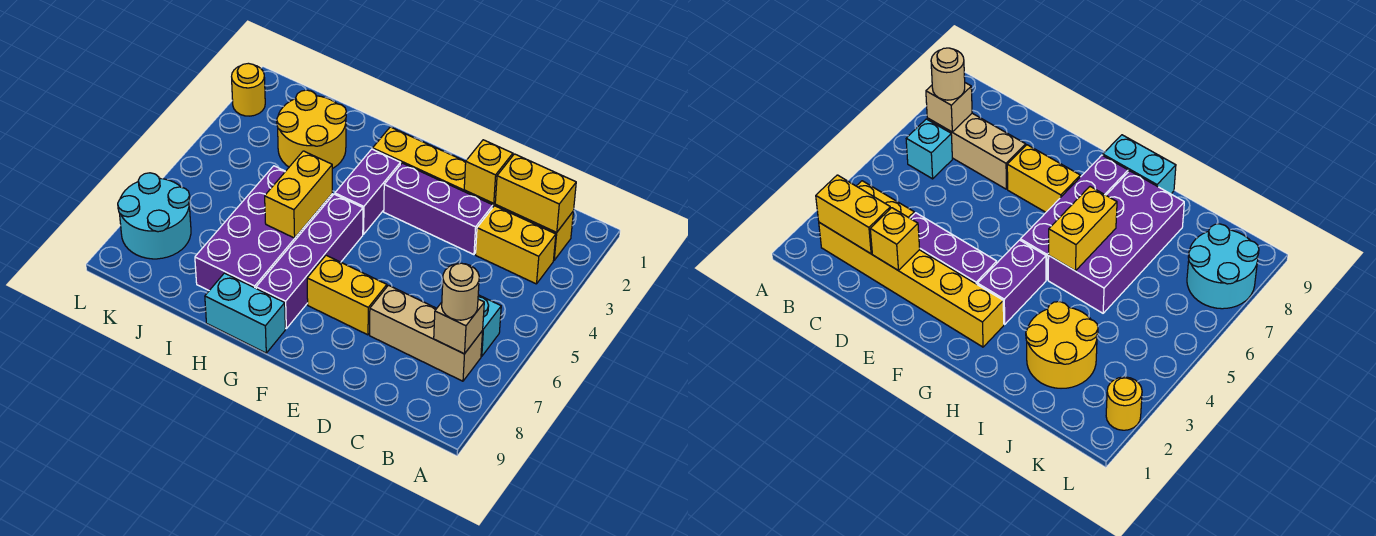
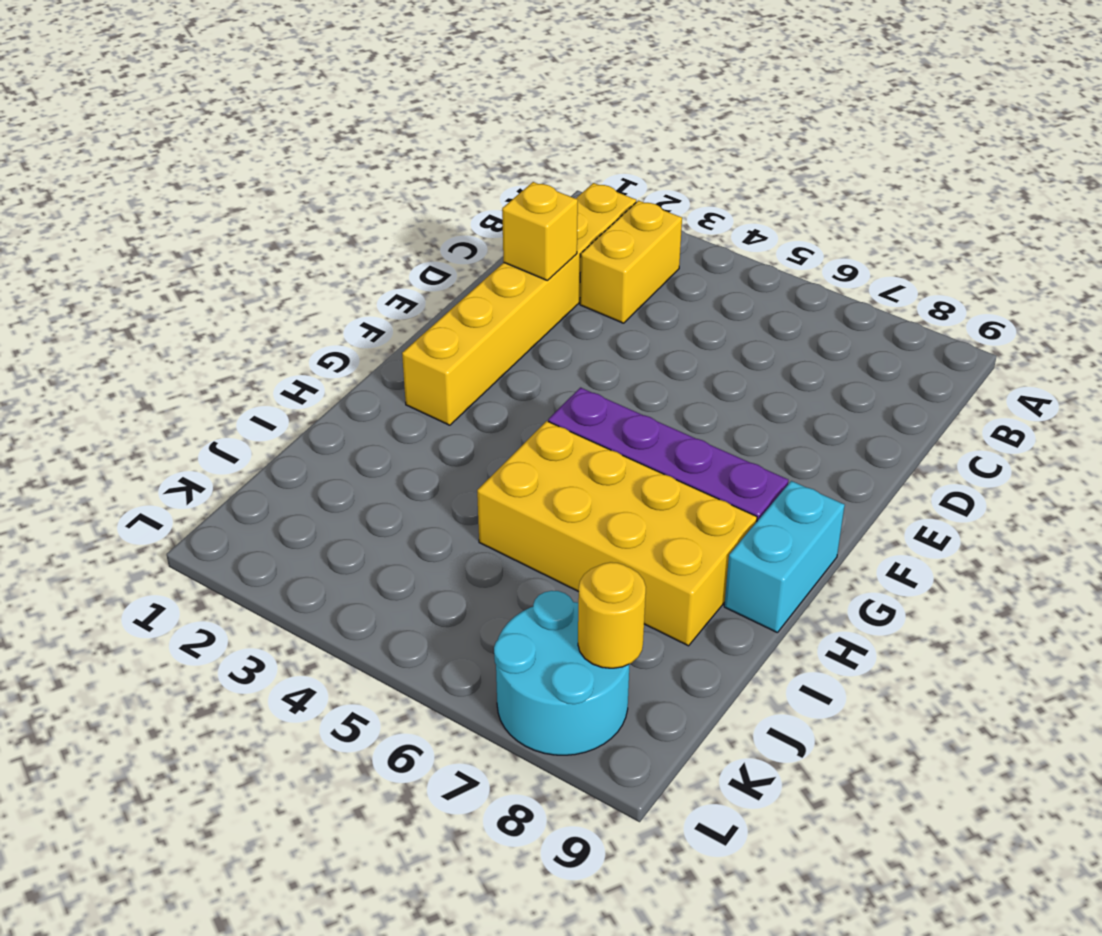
yellow 2x4 brick [477,421,757,646] -> purple 2x4 brick [195,166,332,290]
yellow 1x1 round brick [578,562,646,668] -> yellow 1x1 round brick moved to [232,63,265,116]
none -> cyan 1x1 brick [478,295,501,356]
none -> tan 1x3 brick [370,285,483,381]
none -> purple 1x3 brick [384,163,493,255]

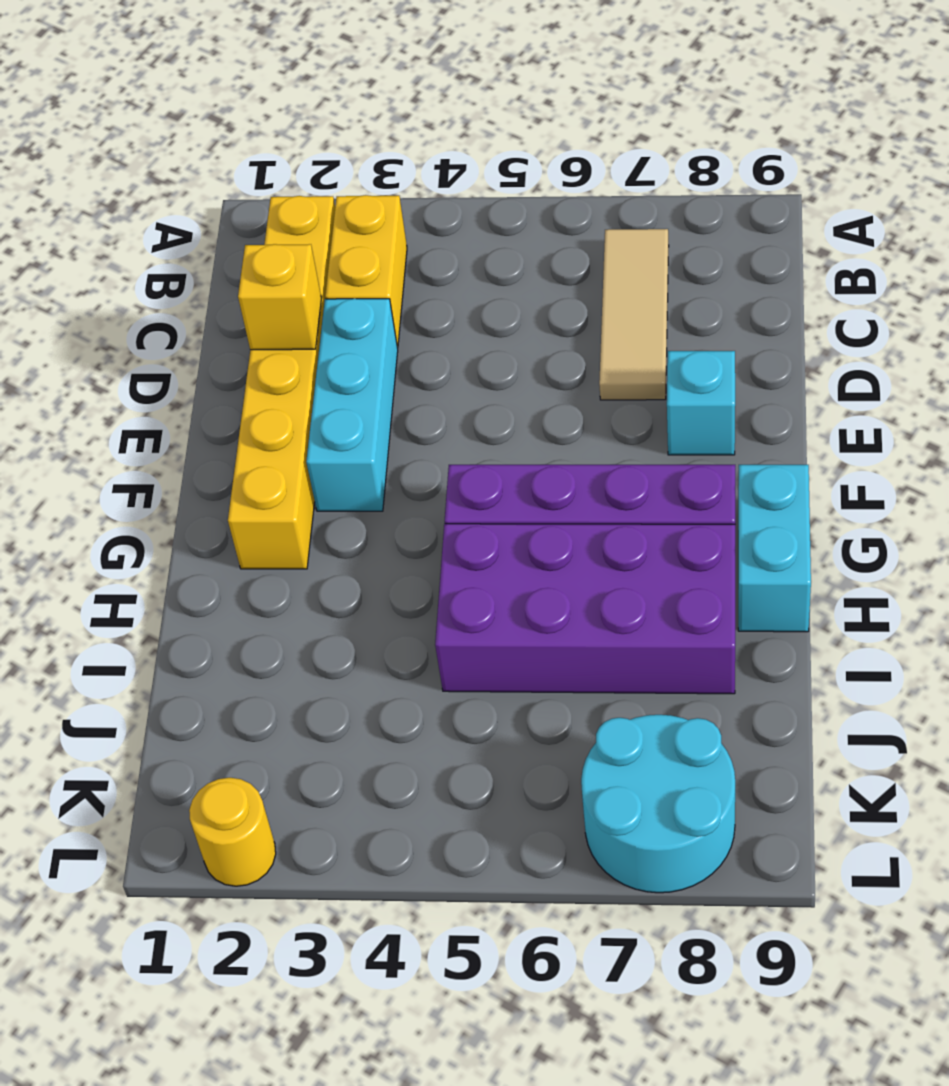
tan 1x3 tile [599,229,669,400] -> tan 1x3 brick [370,285,483,381]
cyan 1x3 brick [306,299,398,511] -> purple 1x3 brick [384,163,493,255]
cyan 1x1 brick [667,351,735,455] -> cyan 1x1 brick moved to [478,295,501,356]
none -> yellow 1x2 brick [307,255,387,335]
none -> purple 1x2 brick [335,149,400,234]
none -> yellow 2x2 round brick [277,90,346,169]

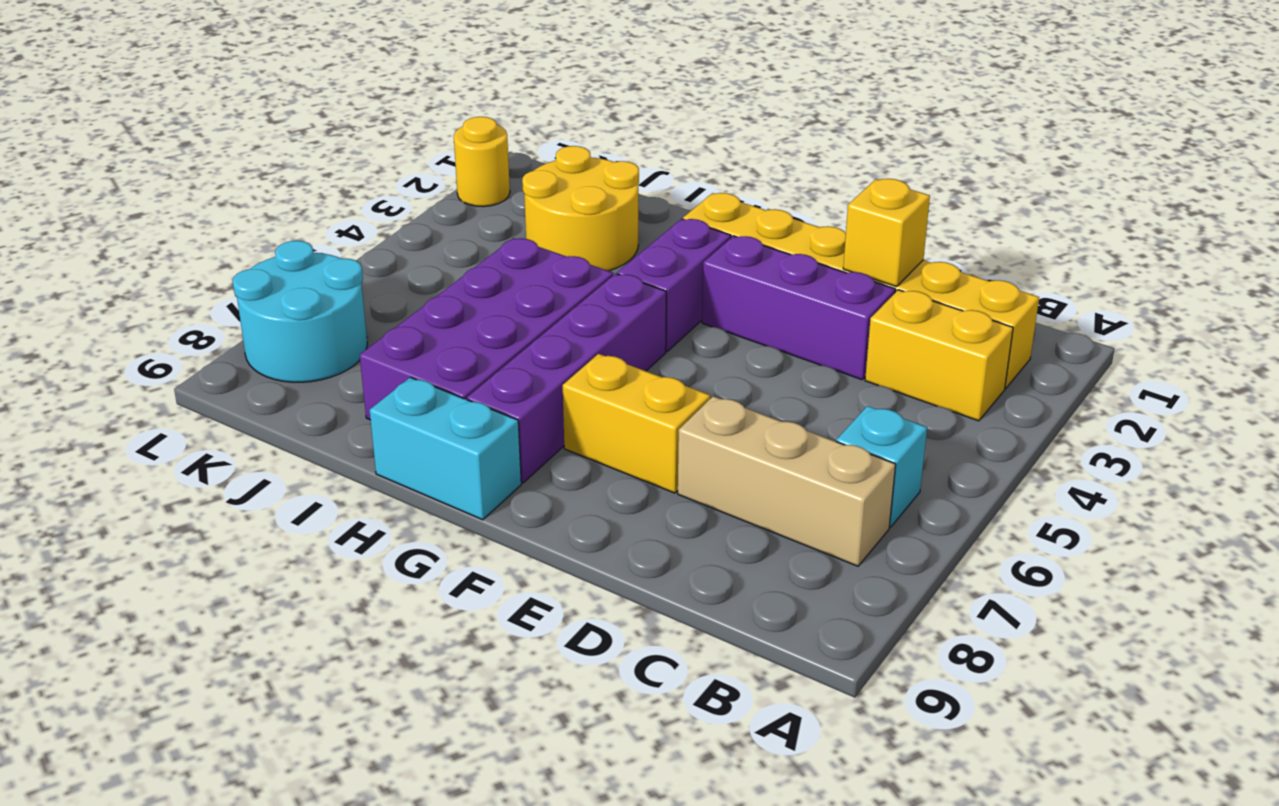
none -> yellow 1x2 brick [495,154,576,232]
none -> tan 1x1 brick [434,299,484,354]
none -> yellow 1x2 brick [265,151,332,238]

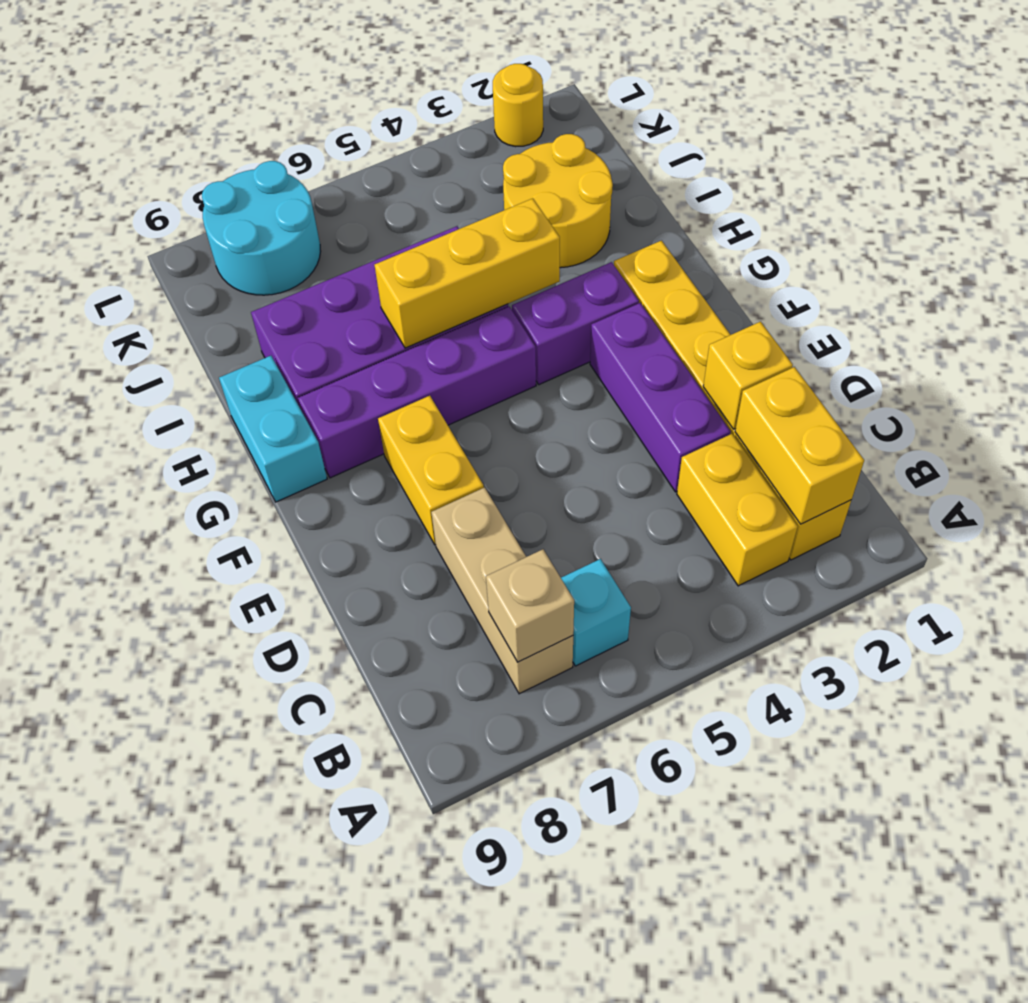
yellow 1x3 brick [374,198,560,348] -> yellow 1x2 brick [265,151,332,238]
none -> tan 1x1 round brick [442,263,479,320]

